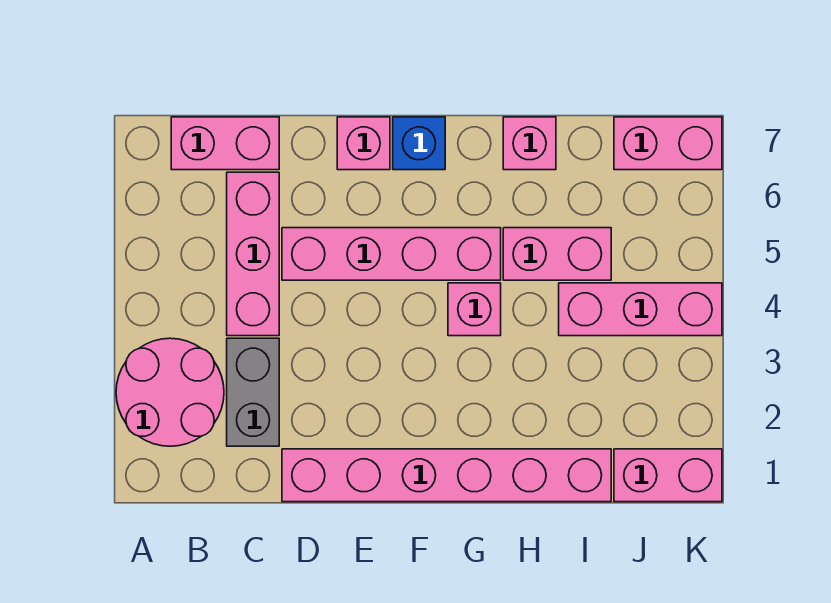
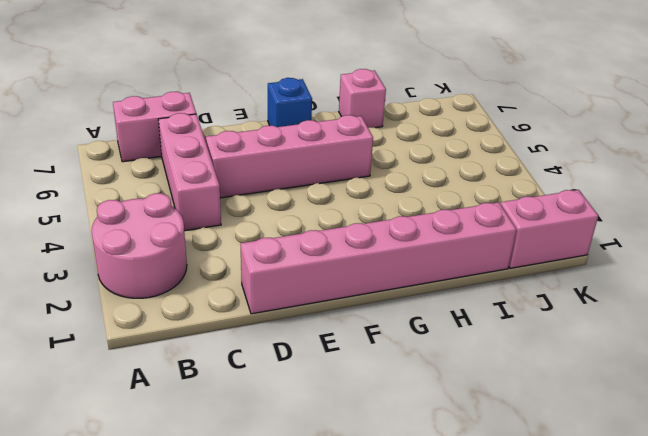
none -> grey 1x2 brick [227,338,279,446]
none -> pink 1x1 brick [337,117,390,170]
none -> pink 1x1 brick [448,283,501,336]

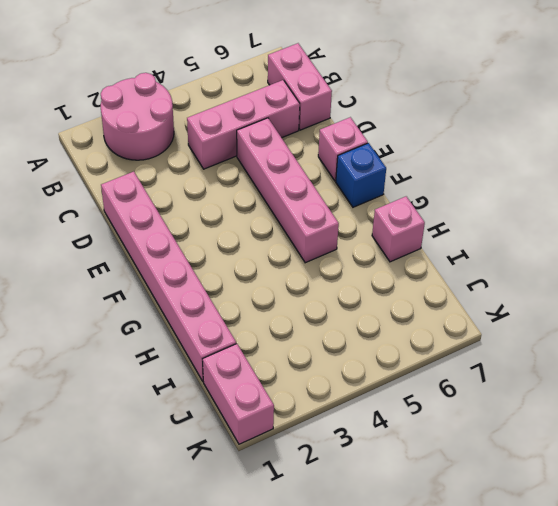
none -> grey 1x2 brick [227,338,279,446]
none -> pink 1x1 brick [448,283,501,336]
none -> pink 1x2 brick [503,228,611,280]

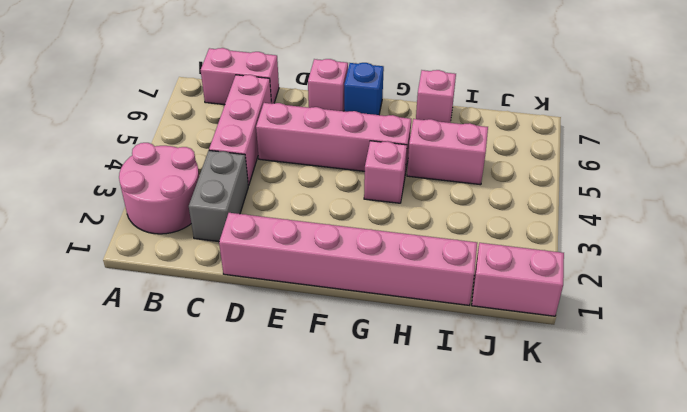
none -> pink 1x3 brick [559,283,722,336]
none -> pink 1x2 brick [614,117,722,170]

